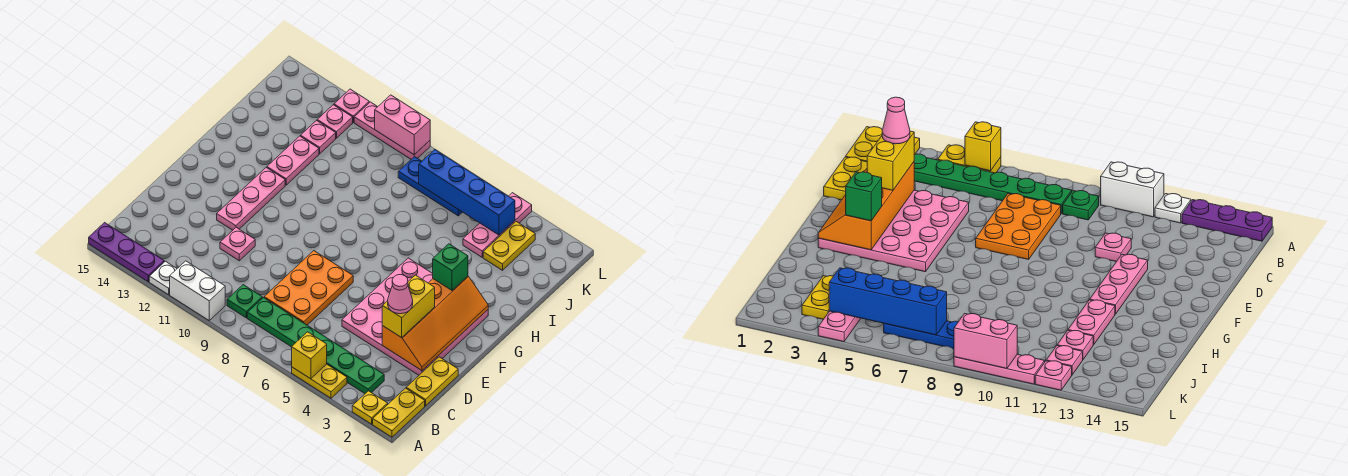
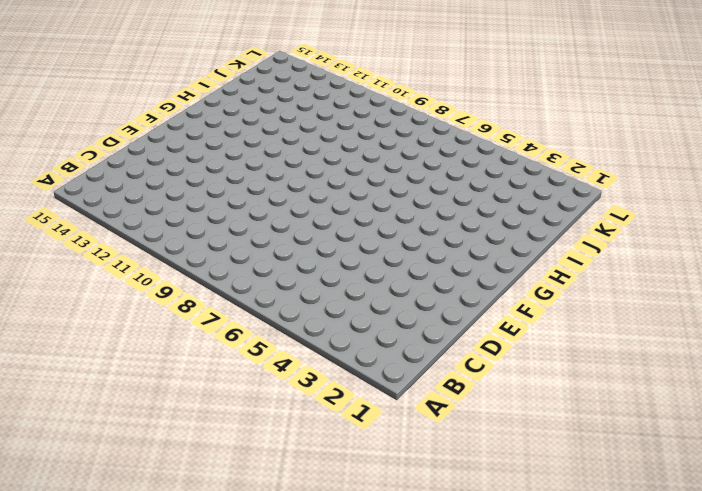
none -> yellow 1x2 plate [373,388,425,437]
none -> yellow 1x1 plate [352,391,388,424]
none -> yellow 1x2 plate [292,364,347,398]

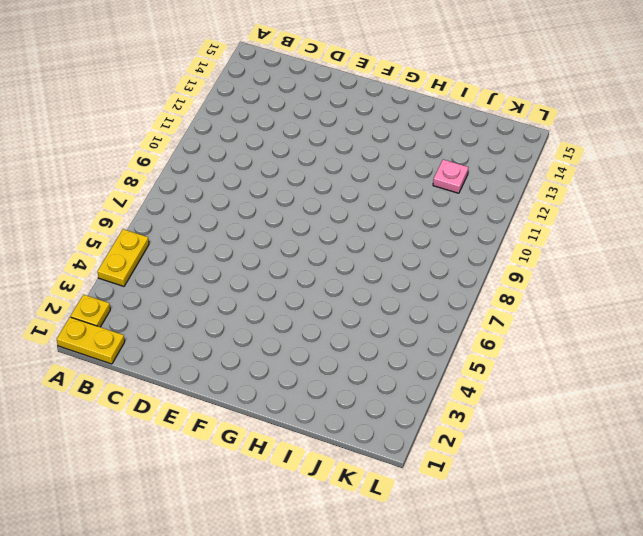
none -> white 1x2 brick [170,261,225,320]
none -> white 1x1 plate [149,261,177,295]
none -> purple 1x3 plate [89,223,164,282]

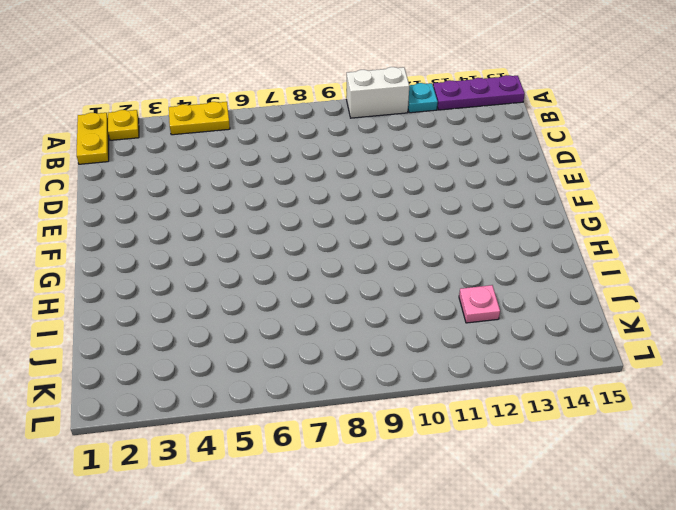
cyan 1x1 plate [408,83,438,113] -> white 1x1 plate [149,261,177,295]
none -> green 1x6 plate [247,298,384,394]
none -> green 1x1 plate [227,285,262,318]
none -> yellow 1x2 plate [406,357,458,406]

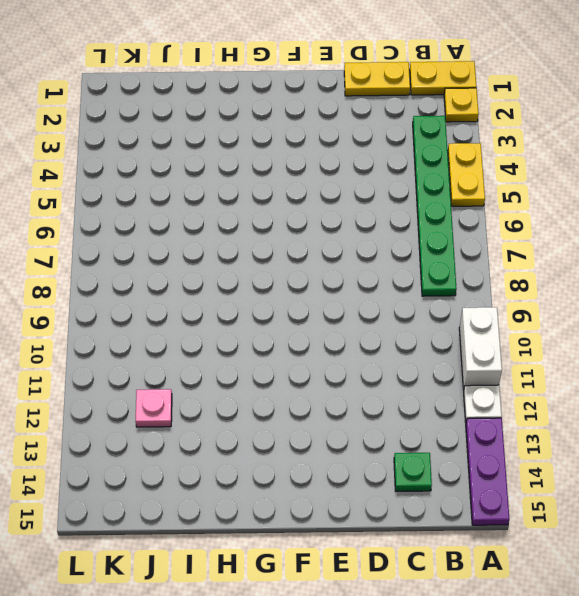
green 1x1 plate [394,453,432,491] -> green 1x1 plate moved to [227,285,262,318]
none -> orange 2x3 plate [264,251,353,325]
none -> pink 4x4 plate [342,258,488,375]
none -> pink 1x1 plate [220,227,255,261]

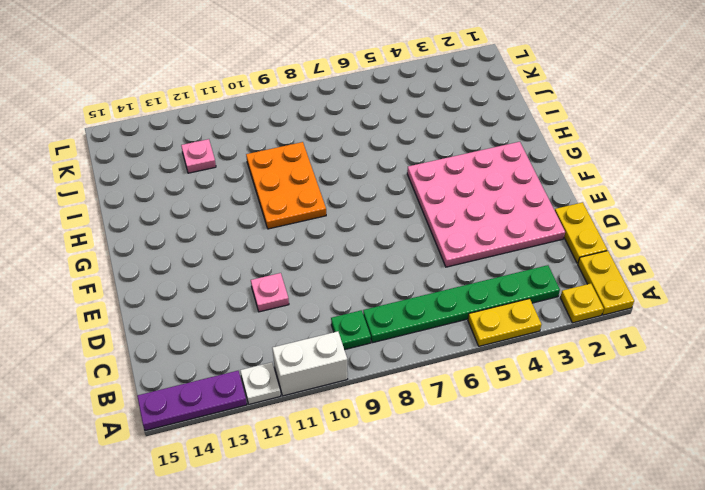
orange 2x3 plate [246,142,326,229] -> orange 2x3 plate moved to [264,251,353,325]
none -> pink 1x3 plate [217,168,285,230]
none -> pink 1x2 plate [267,136,319,185]
none -> yellow 1x2 plate [483,222,535,270]

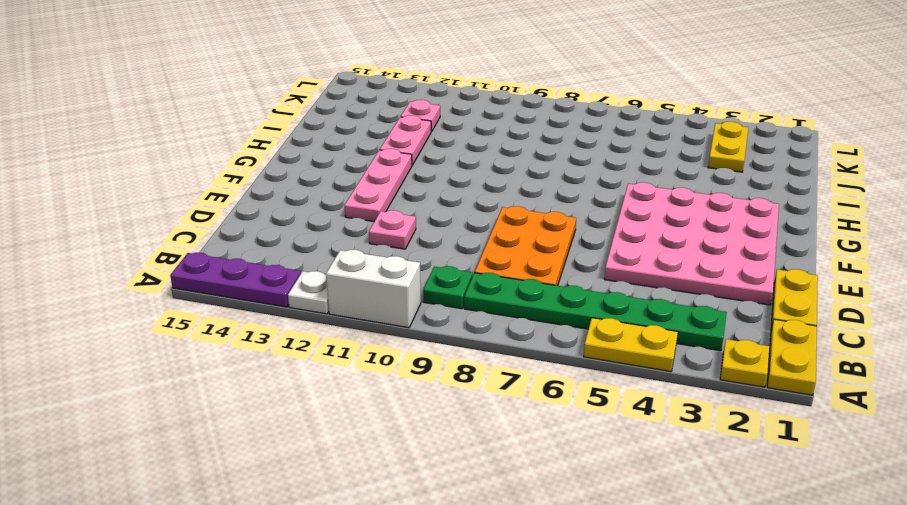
none -> pink 1x3 plate [463,193,532,257]
none -> blue 1x3 plate [398,156,462,216]
none -> pink 1x1 plate [317,105,353,138]

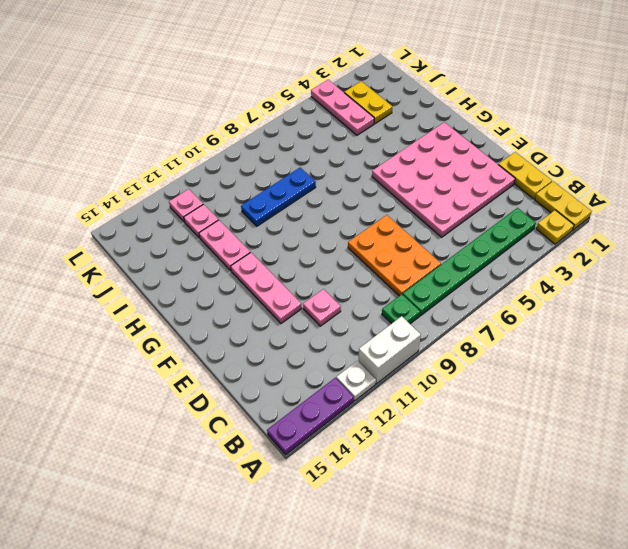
blue 1x3 plate [241,168,316,226] -> blue 1x3 plate moved to [398,156,462,216]
none -> yellow 1x2 plate [292,364,347,398]
none -> pink 1x3 plate [354,102,430,159]
none -> pink 1x1 plate [334,89,369,122]

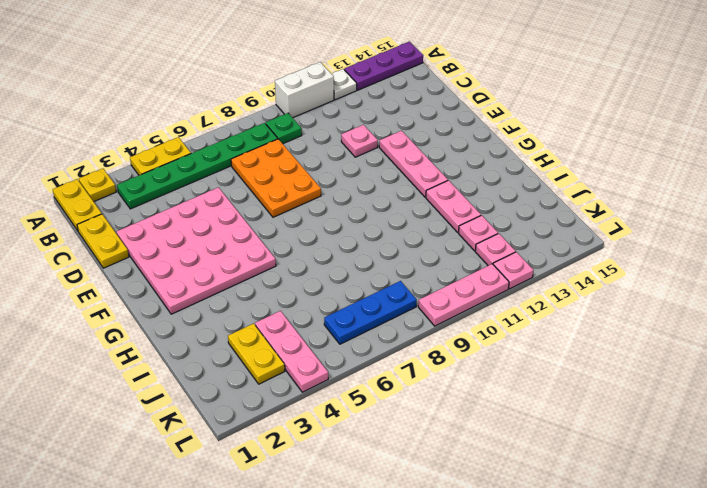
none -> yellow 1x1 brick [292,332,327,379]
none -> orange 2x4 slope [382,276,488,371]
none -> blue 1x4 brick [419,150,515,235]

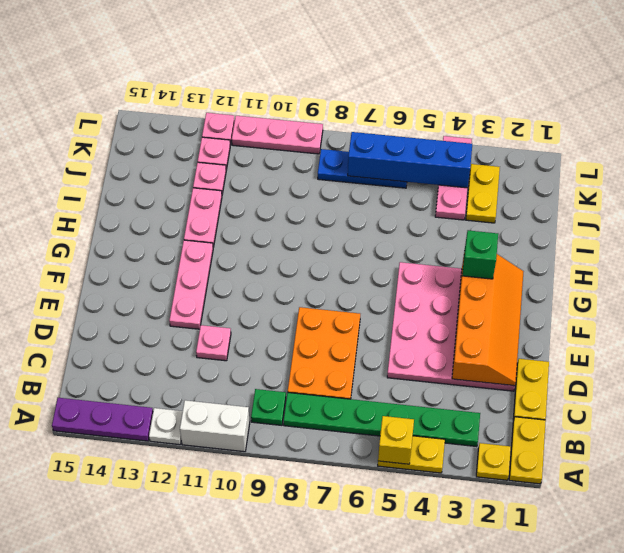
none -> pink 1x2 brick [375,95,430,155]
none -> yellow 1x2 brick [382,275,435,338]
none -> pink 1x1 cone [388,275,413,314]

